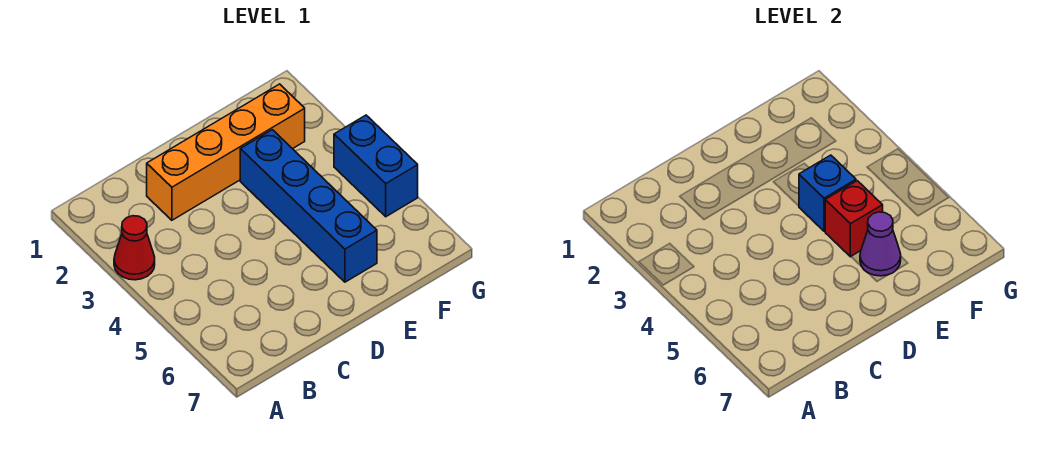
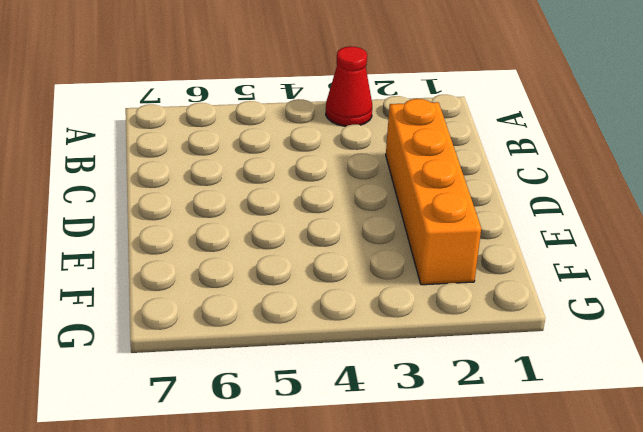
none -> blue 1x4 brick [240,130,377,282]
none -> blue 1x2 brick [334,115,418,217]

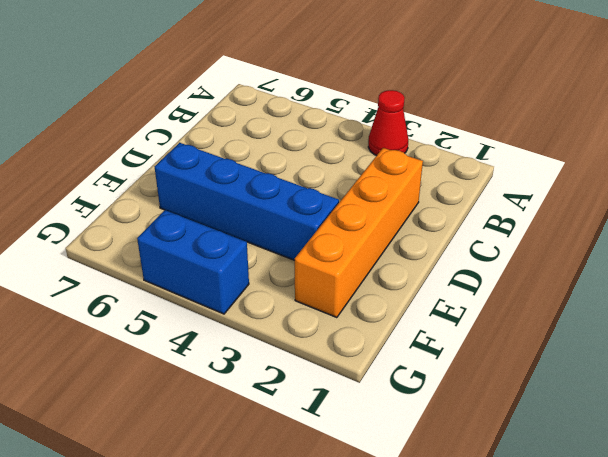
none -> blue 1x1 brick [799,155,856,231]
none -> red 1x1 brick [825,181,883,257]

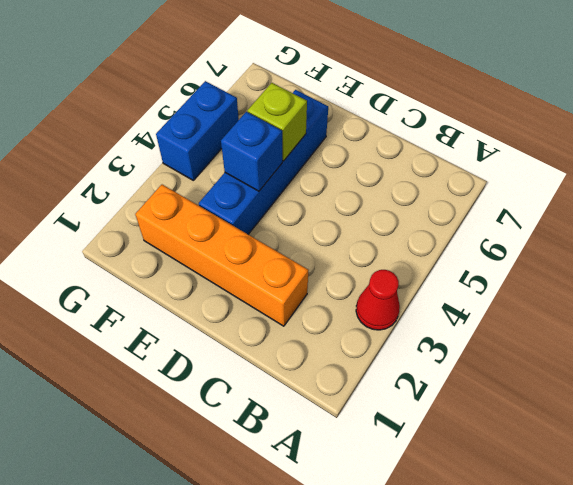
lime 1x1 brick [247,83,307,161] -> red 1x1 brick [825,181,883,257]
none -> purple 1x1 cone [860,212,901,276]

